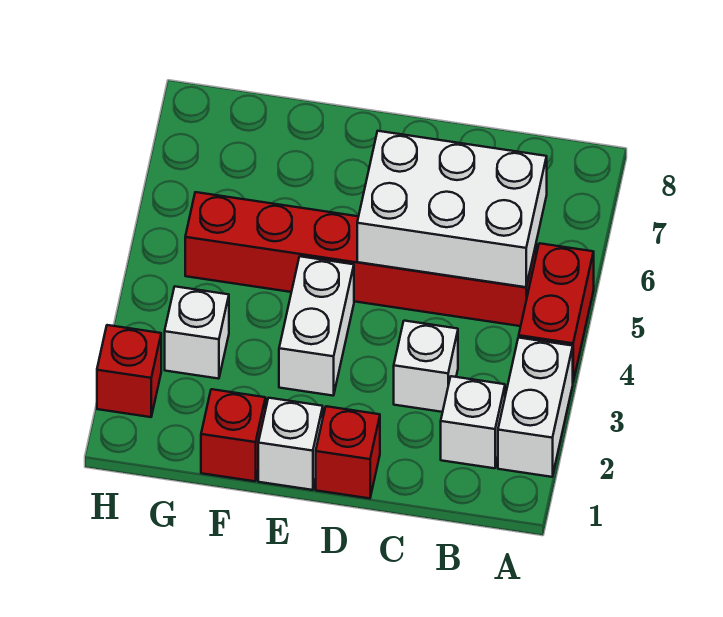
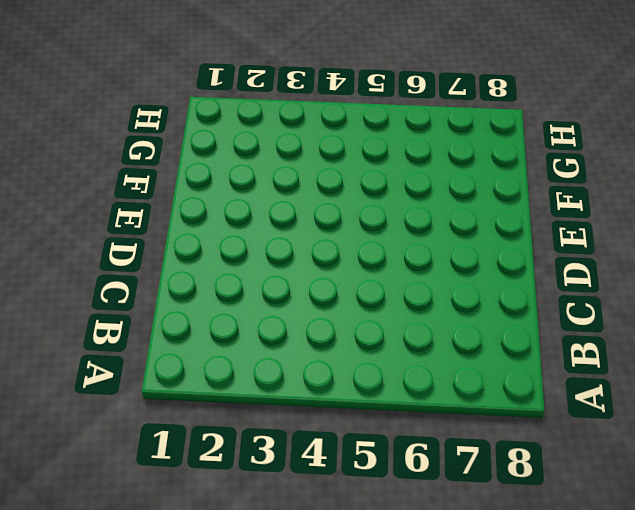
none -> white 1x2 brick [498,338,573,477]
none -> red 1x2 brick [519,243,594,381]
none -> white 1x1 brick [441,376,505,468]

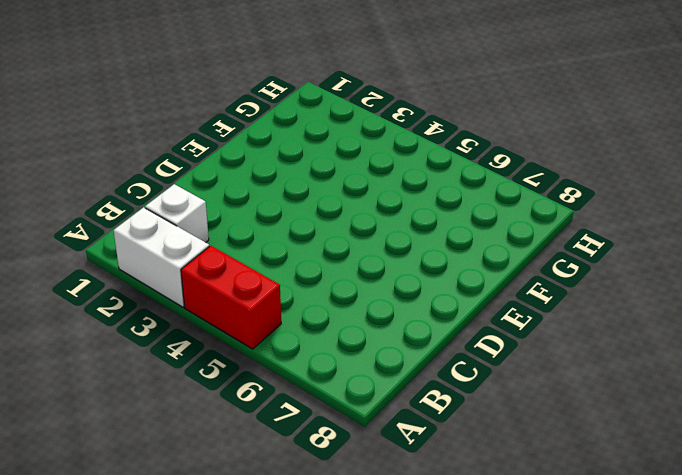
none -> red 1x6 brick [185,192,536,326]
none -> white 1x1 brick [394,321,458,412]
none -> red 1x1 brick [316,406,380,498]

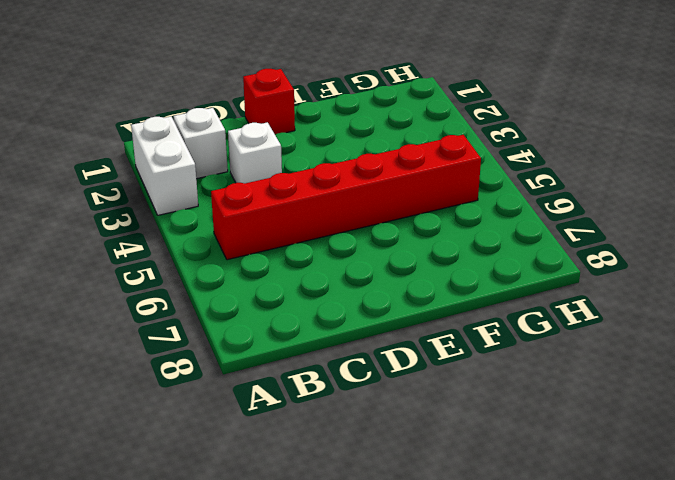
none -> red 1x2 brick [519,243,594,381]
none -> white 1x1 brick [258,398,323,490]
none -> white 1x2 brick [279,256,354,396]

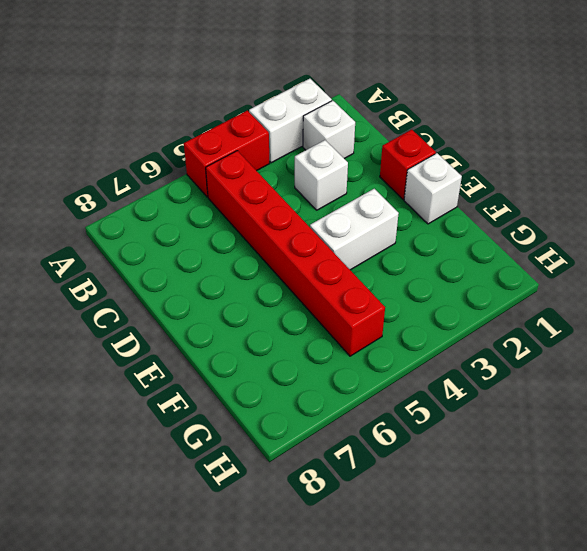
none -> red 1x1 brick [201,389,266,481]
none -> white 1x1 brick [165,287,229,379]
none -> red 1x1 brick [97,325,161,417]

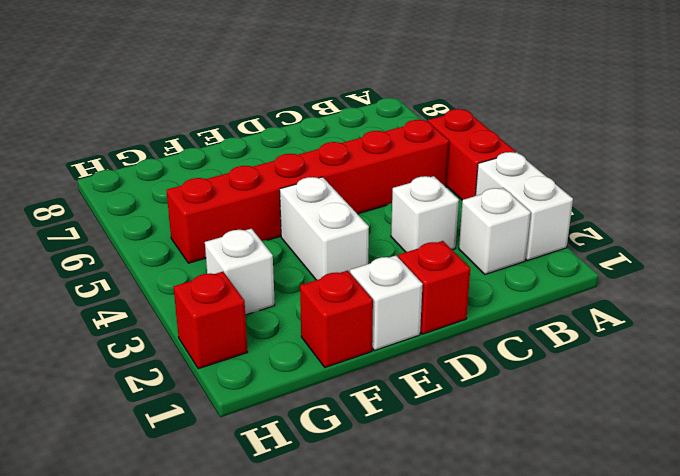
none -> white 2x3 brick [357,131,547,287]

